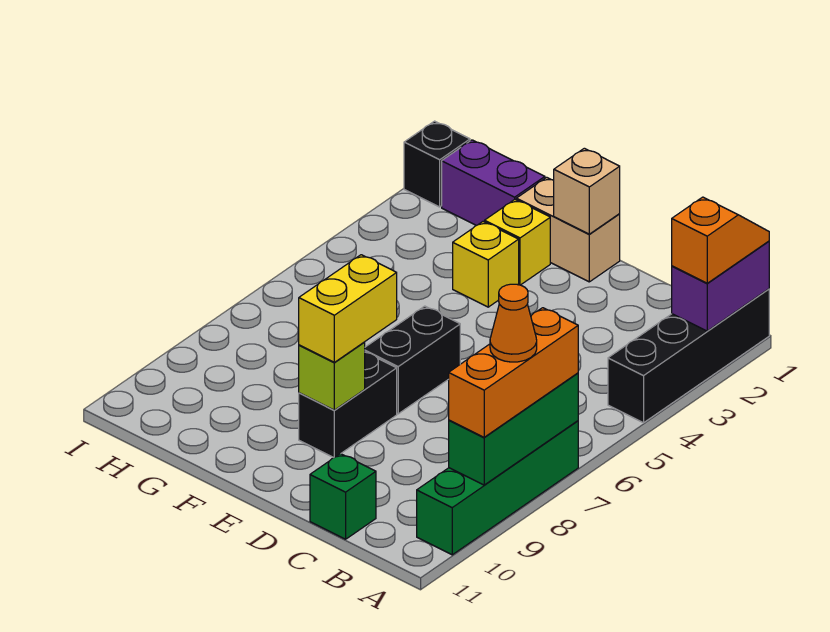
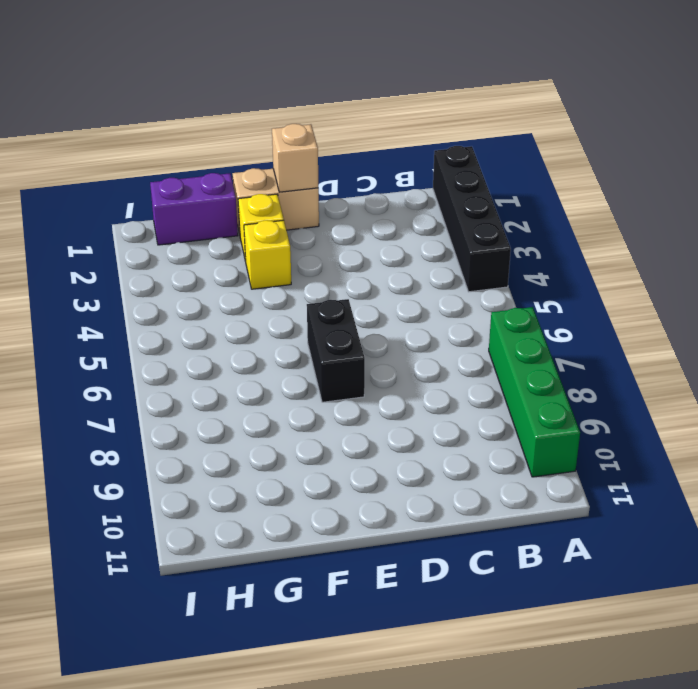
none -> green 1x1 brick [310,454,376,539]
none -> black 1x2 brick [299,352,397,458]
none -> black 1x1 brick [404,121,470,207]

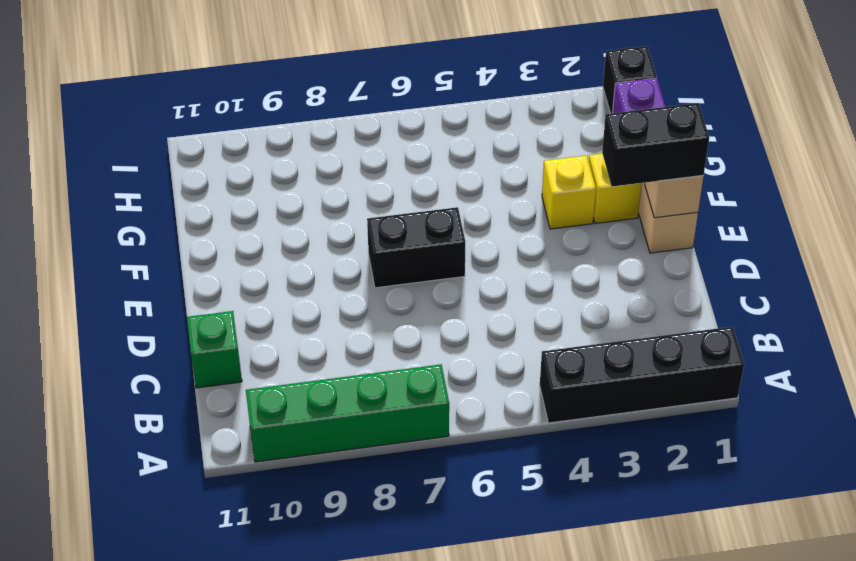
black 1x2 brick [602,103,709,187] -> black 1x2 brick moved to [299,352,397,458]
none -> purple 1x2 brick [672,241,769,331]
none -> green 1x3 brick [449,373,578,485]
none -> lime 1x1 brick [299,342,365,410]

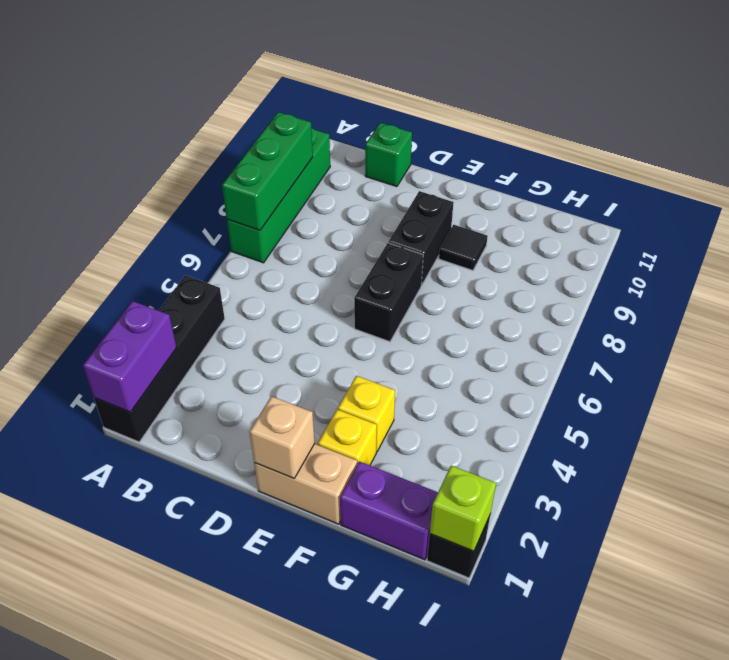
black 1x1 tile [439,225,488,270] -> none
lime 1x1 brick [430,466,496,551] -> lime 1x1 brick moved to [299,342,365,410]
none -> orange 1x2 slope [672,197,769,283]
none -> orange 1x3 brick [449,308,578,437]
none -> yellow 1x2 brick [299,255,397,362]

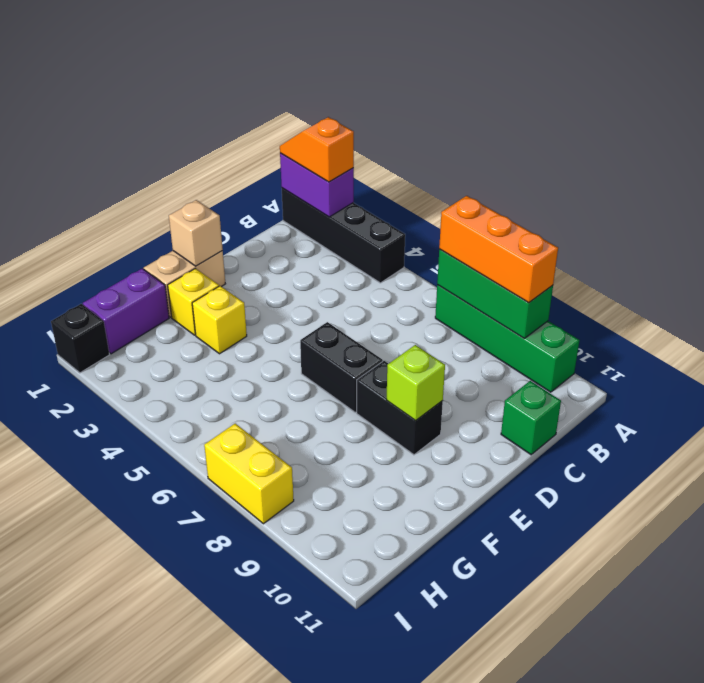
yellow 1x2 brick [204,424,294,524] -> yellow 1x2 brick moved to [299,255,397,362]
none -> orange 1x1 cone [490,284,537,362]

